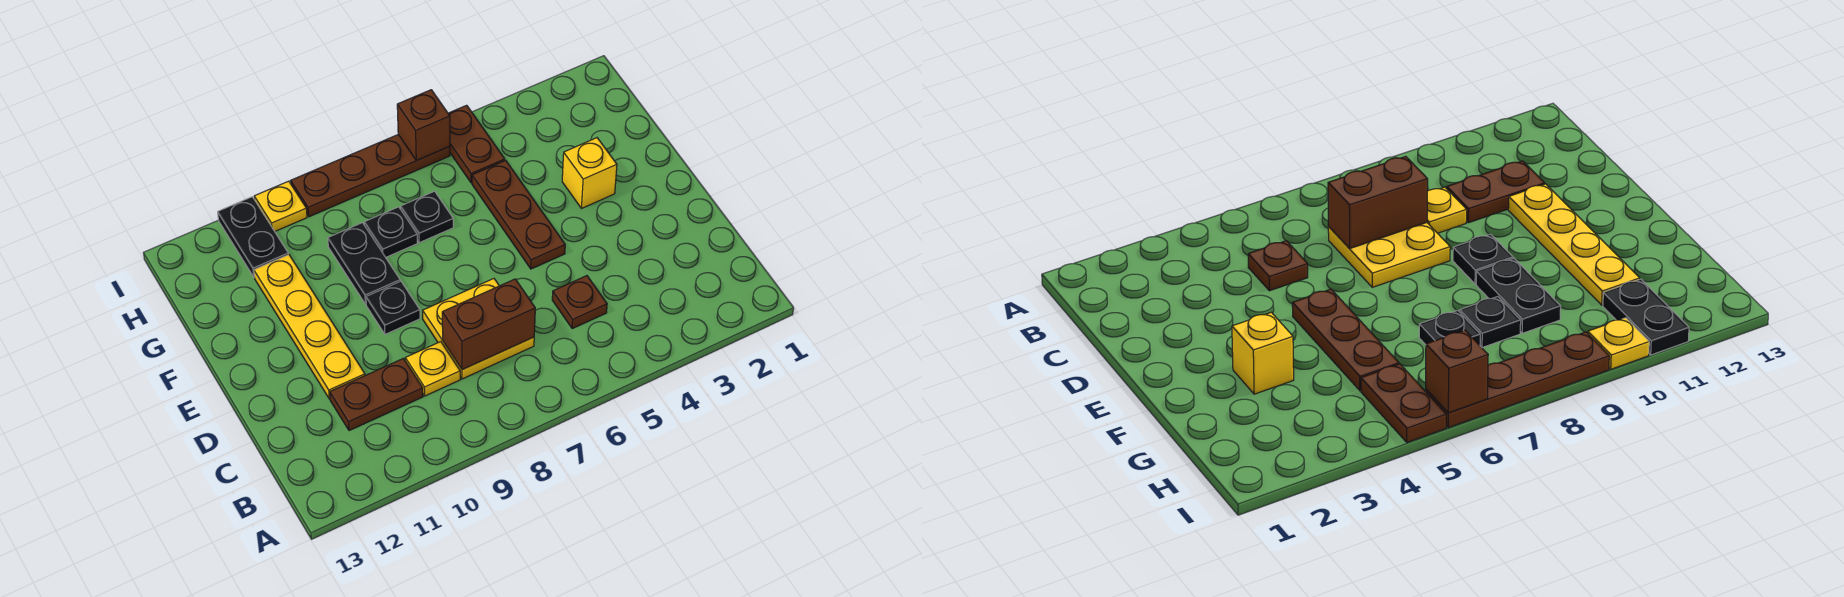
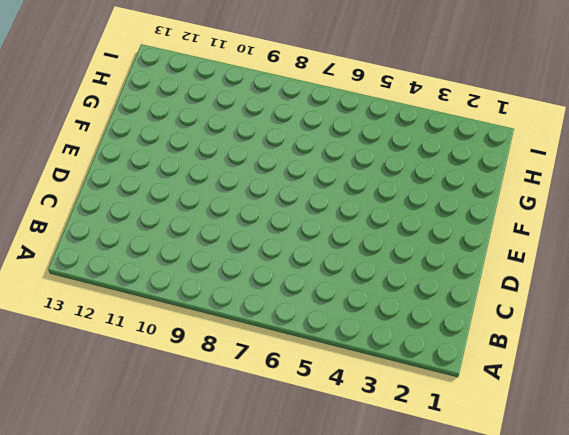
none -> brown 1x1 plate [552,276,607,329]
none -> yellow 2x2 plate [423,279,534,379]
none -> yellow 1x1 plate [405,342,460,396]

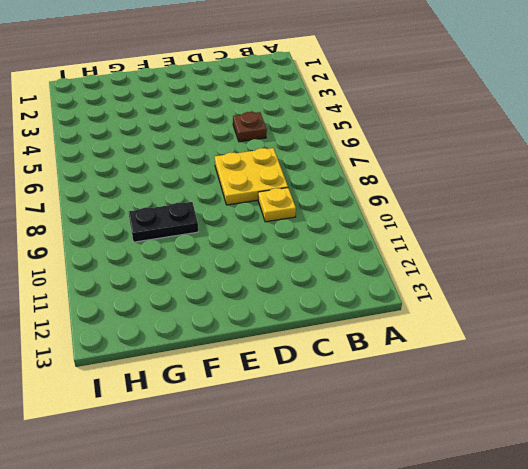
none -> brown 1x2 plate [330,358,423,431]
none -> yellow 1x4 plate [254,255,365,399]
none -> brown 1x3 plate [472,160,565,269]

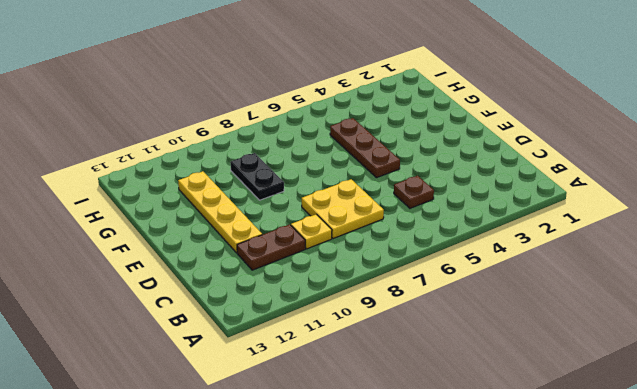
none -> black 1x1 plate [366,281,420,334]
none -> yellow 1x1 brick [562,138,617,209]
none -> black 1x1 plate [401,191,453,243]

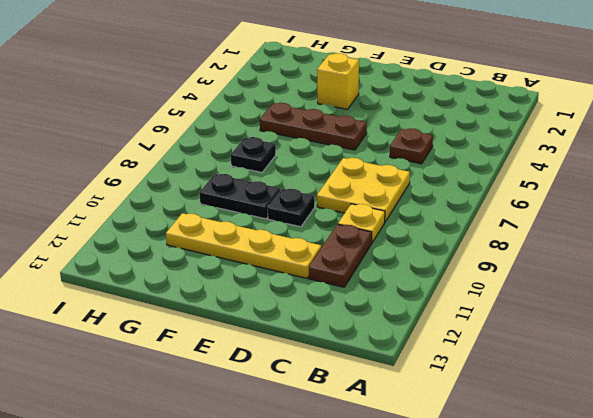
none -> black 1x1 plate [364,207,417,257]
none -> brown 1x2 plate [448,105,505,183]
none -> black 1x2 plate [218,197,288,277]

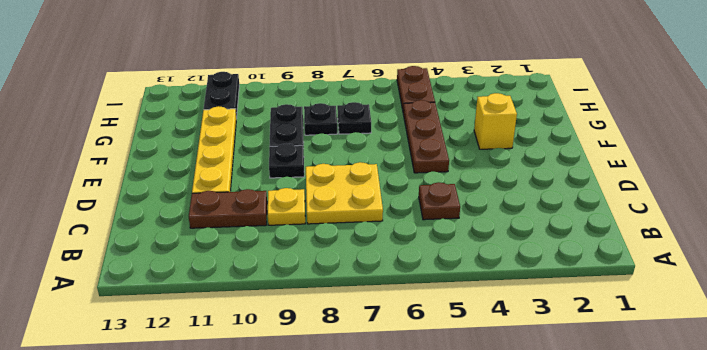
none -> brown 1x4 plate [291,135,450,217]
none -> yellow 1x1 plate [254,181,307,231]
none -> brown 1x2 brick [442,279,535,370]

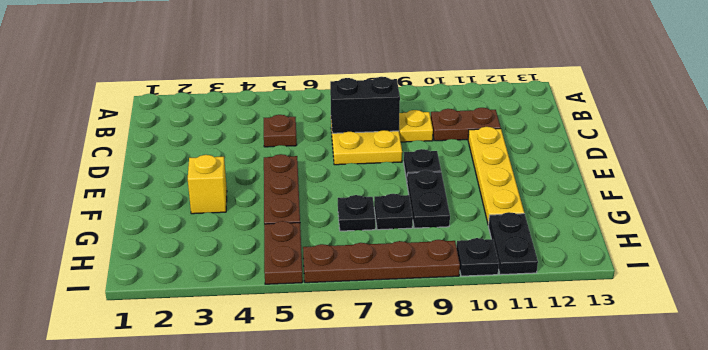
black 1x2 brick [330,77,400,133] -> brown 1x2 brick [442,279,535,370]
black 1x1 plate [457,238,499,276] -> yellow 1x1 plate [254,181,307,231]
none -> brown 1x1 brick [397,90,450,160]

